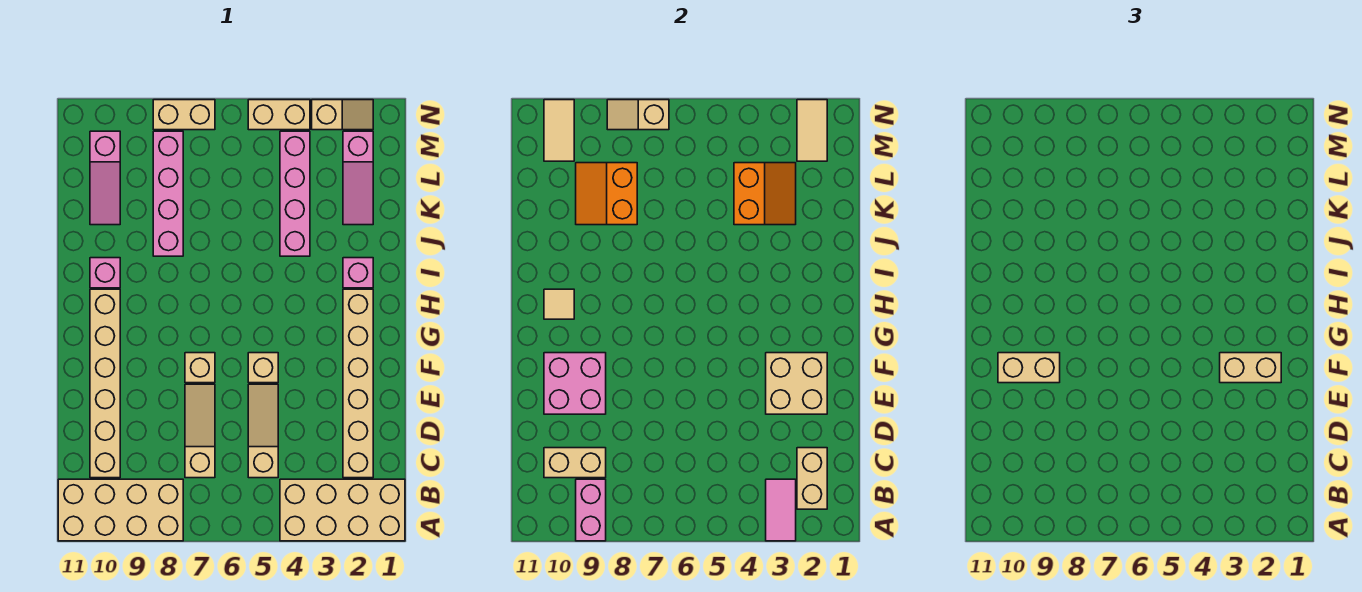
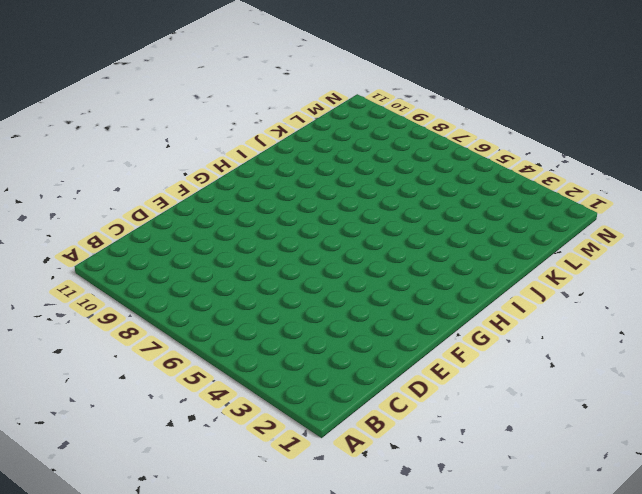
none -> tan 2x4 brick [280,479,405,541]
none -> tan 2x4 brick [58,479,183,541]
none -> tan 1x6 brick [343,289,373,478]
none -> tan 1x3 slope [248,384,278,478]

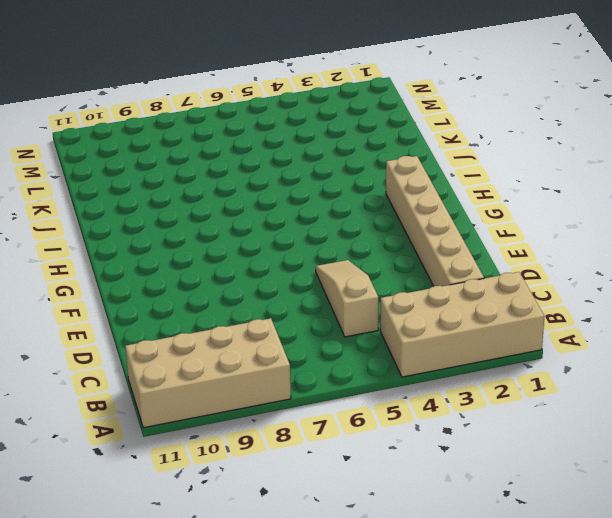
none -> tan 1x3 slope [185,384,215,478]
none -> tan 1x6 brick [90,289,120,478]
none -> tan 1x1 brick [248,353,278,383]
none -> tan 1x1 brick [185,353,215,383]

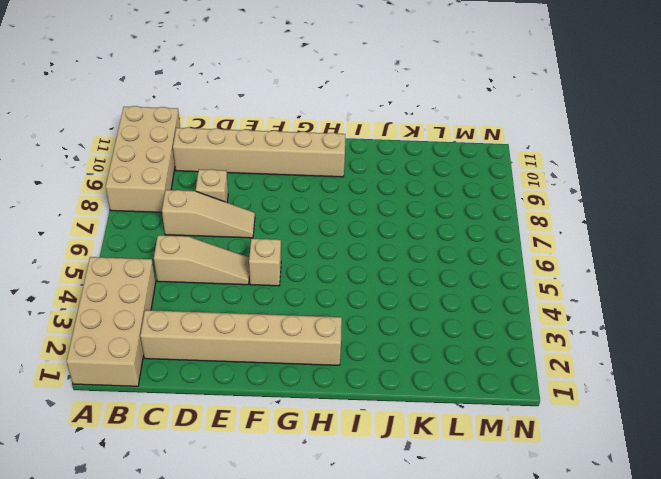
tan 1x1 brick [196,169,228,202] -> tan 1x1 brick moved to [185,353,215,383]
none -> pink 1x1 brick [343,258,373,288]
none -> pink 1x1 brick [90,258,120,288]
none -> pink 1x4 brick [280,131,310,256]
none -> pink 1x4 brick [153,131,183,256]

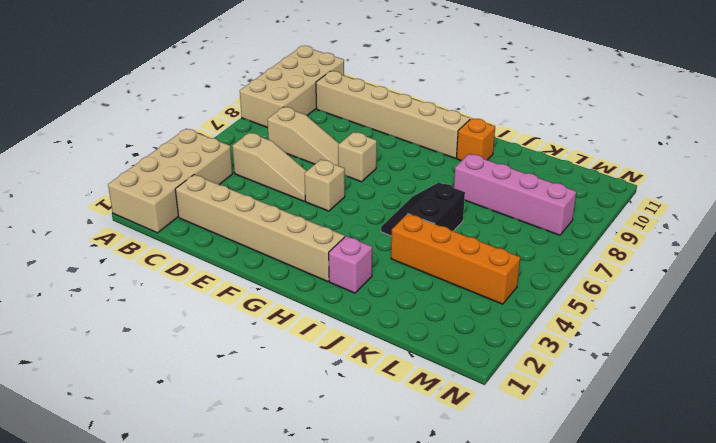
black 2x2 slope [381,183,465,236] -> none
orange 1x1 brick [456,118,495,161] -> pink 1x1 brick [90,258,120,288]
orange 1x4 brick [391,214,520,304] -> pink 1x4 brick [280,131,310,256]
none -> pink 1x3 slope [343,131,373,225]
none -> pink 1x3 slope [90,131,120,225]
none -> tan 1x2 slope [312,100,373,130]
none -> tan 1x2 brick [248,100,310,130]

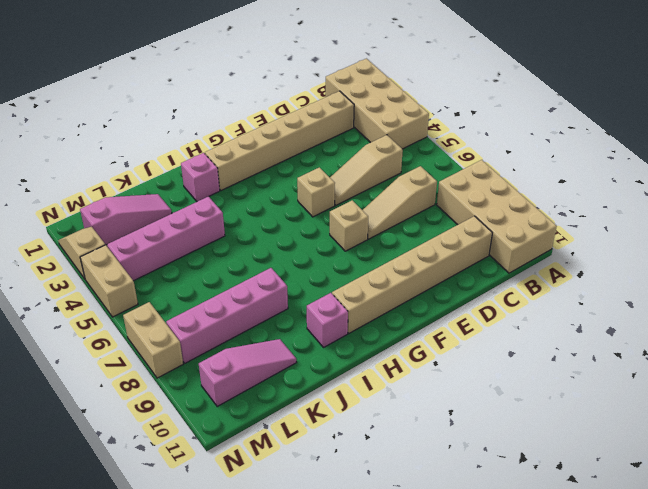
none -> pink 1x2 tile [766,479,796,541]
none -> pink 1x2 brick [576,479,606,541]
none -> tan 1x2 brick [797,448,827,509]
none -> tan 1x2 brick [544,448,606,478]

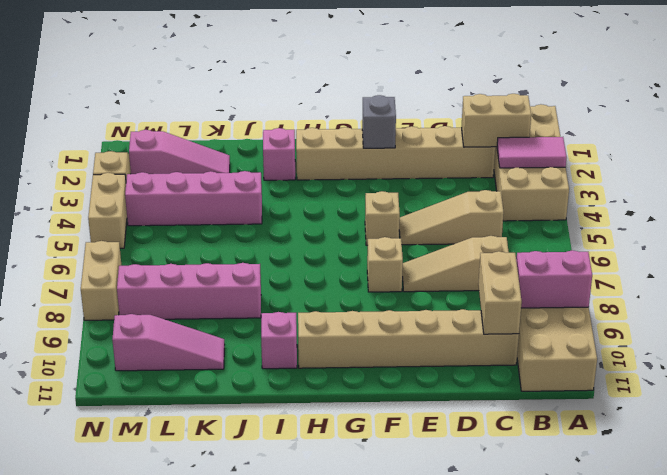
grey 1x1 brick [362,95,396,148] -> tan 2x2 brick [766,353,827,414]
none -> pink 2x2 brick [544,353,606,414]
none -> tan 1x1 tile [544,289,574,319]
none -> orange 2x2 slope [734,163,796,225]
none -> orange 2x2 slope [576,163,637,225]

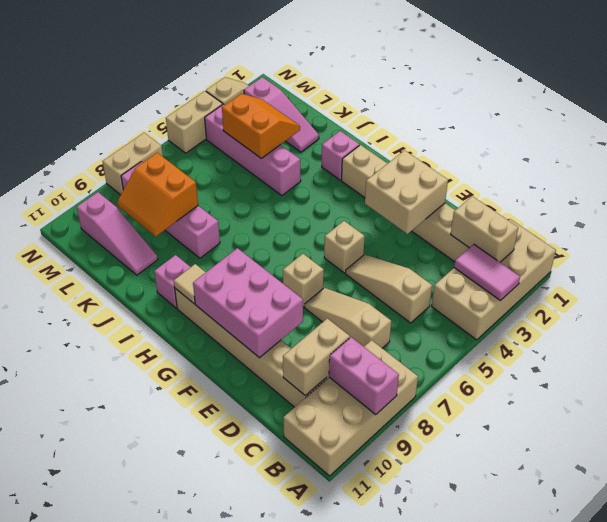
pink 2x3 brick [193,248,303,358] -> pink 2x2 brick [544,353,606,414]
none -> tan 1x2 tile [797,100,827,161]
none -> tan 1x2 tile [544,100,574,161]
none -> tan 1x2 slope [607,100,669,130]
none -> tan 1x2 brick [1220,353,1281,383]

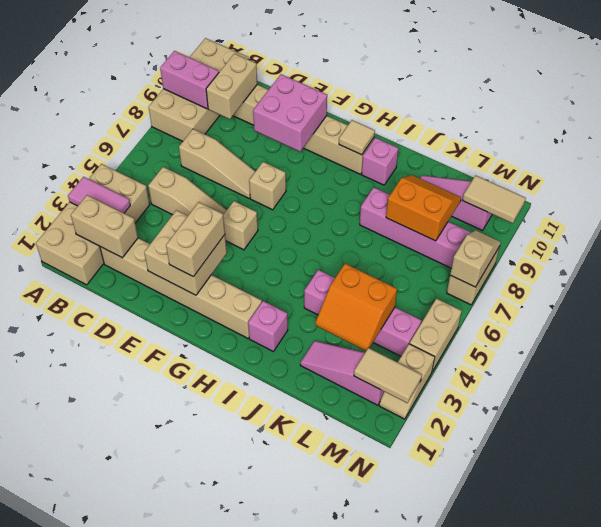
none -> tan 1x2 brick [998,353,1060,383]

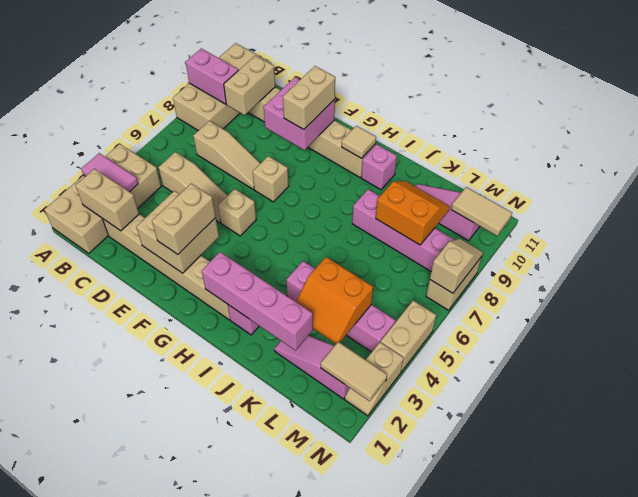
pink 1x4 brick [202,252,313,350] -> none

